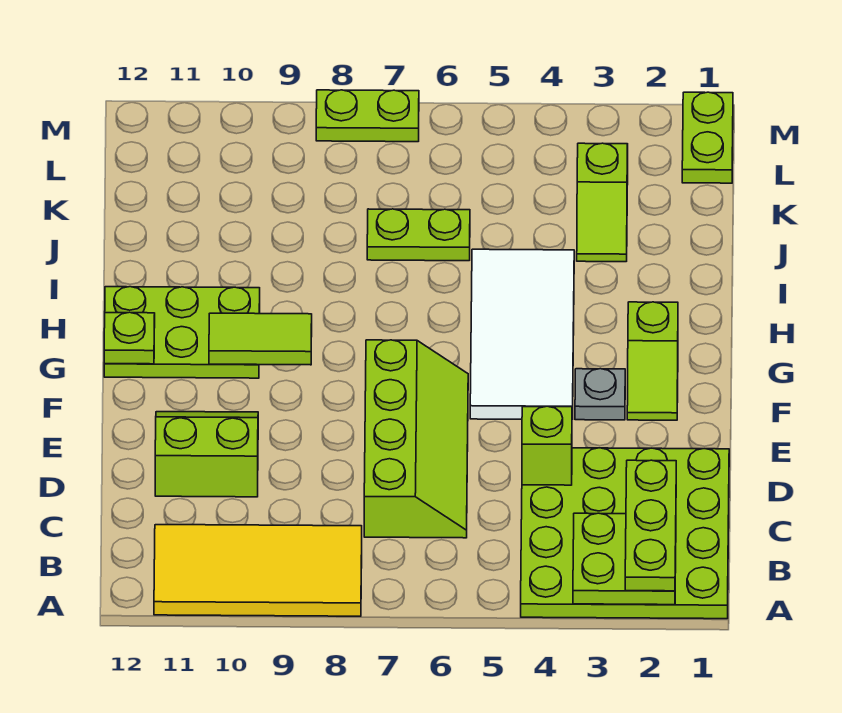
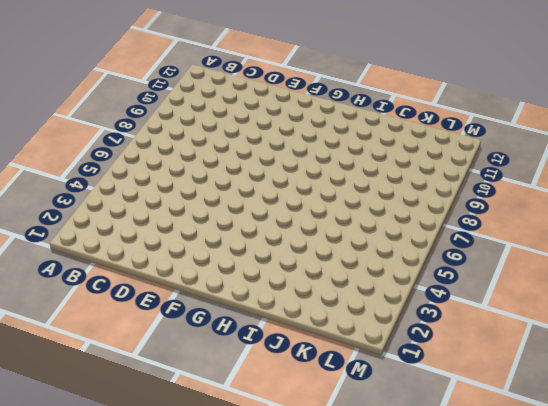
none -> lime 4x4 plate [521,448,729,619]
none -> yellow 2x4 tile [154,525,362,616]
none -> lime 2x4 slope [364,340,468,538]

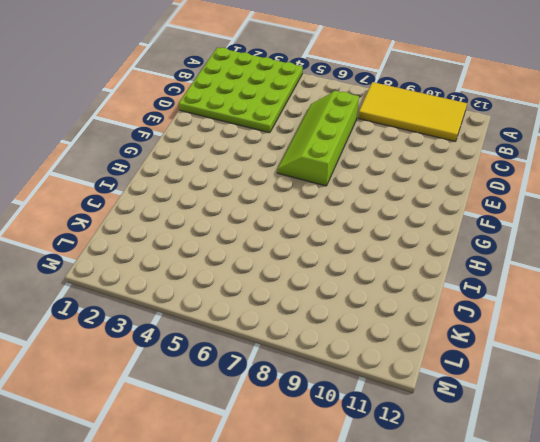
none -> lime 2x2 slope [155,412,258,497]
none -> lime 1x2 slope [627,302,678,420]
none -> grey 1x1 plate [575,369,625,420]

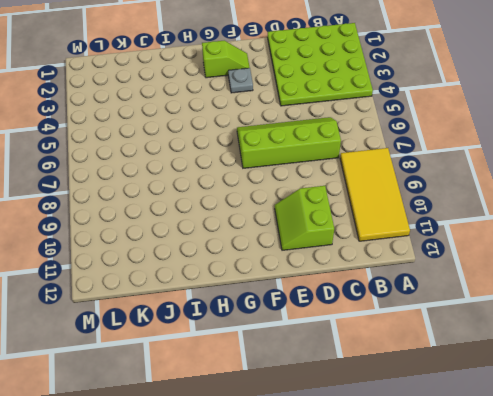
none -> white 2x4 tile [470,249,574,419]
none -> lime 2x3 plate [104,287,260,378]
none -> lime 1x2 slope [577,143,628,262]

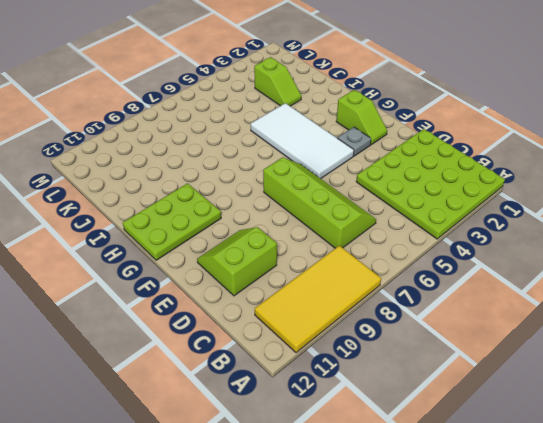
none -> lime 1x2 plate [367,209,470,261]
none -> lime 1x2 plate [682,92,733,183]
none -> lime 1x2 plate [316,90,419,142]

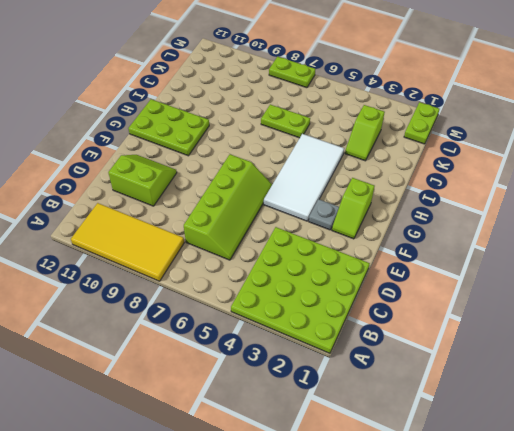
none -> lime 2x2 plate [573,513,676,605]
none -> lime 1x1 brick [522,406,572,485]
none -> lime 1x2 tile [209,313,312,365]

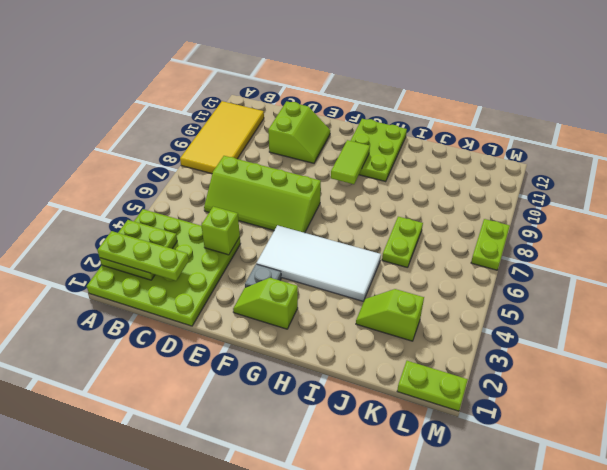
none -> lime 1x1 plate [104,312,155,364]

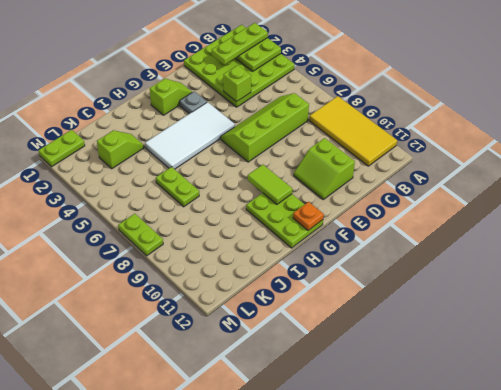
orange 1x1 plate [293,202,324,230] -> lime 1x1 plate [104,312,155,364]

